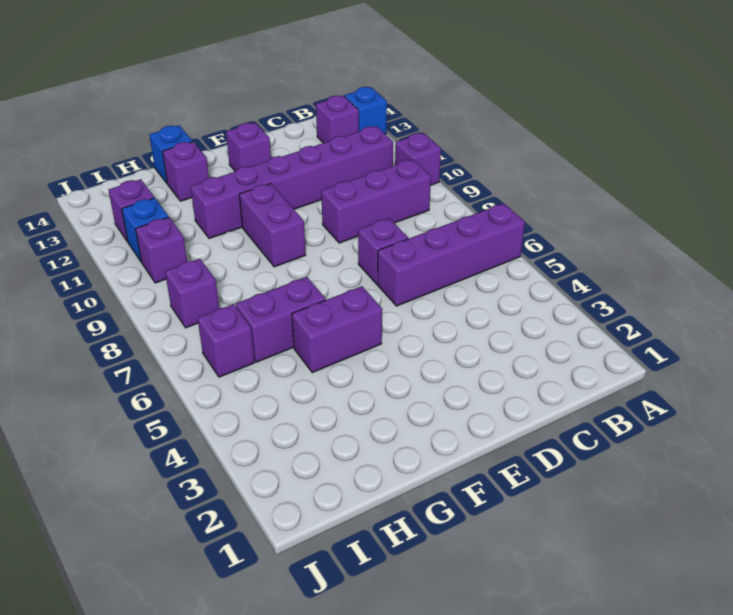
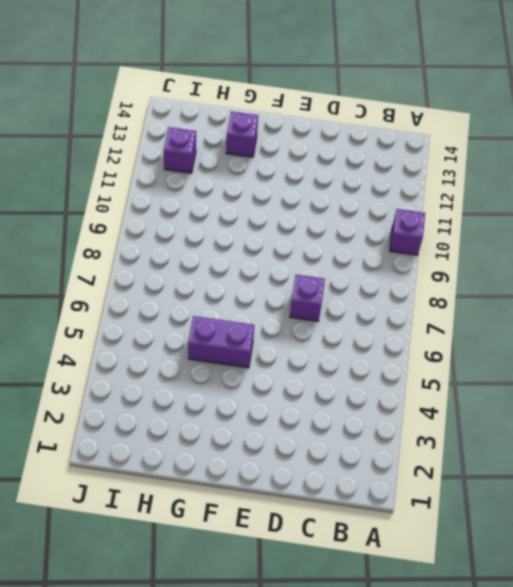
none -> purple 1x4 brick [377,203,525,306]
none -> blue 1x1 brick [344,87,387,134]
none -> purple 1x3 brick [321,159,431,243]

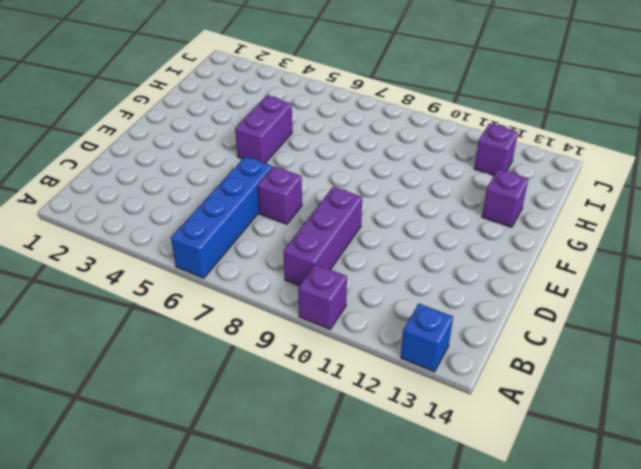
blue 1x4 brick [171,156,272,278] -> purple 1x4 brick [377,203,525,306]
none -> purple 1x6 brick [191,126,393,239]
none -> purple 1x1 brick [316,95,359,143]
none -> purple 1x1 brick [226,123,271,172]

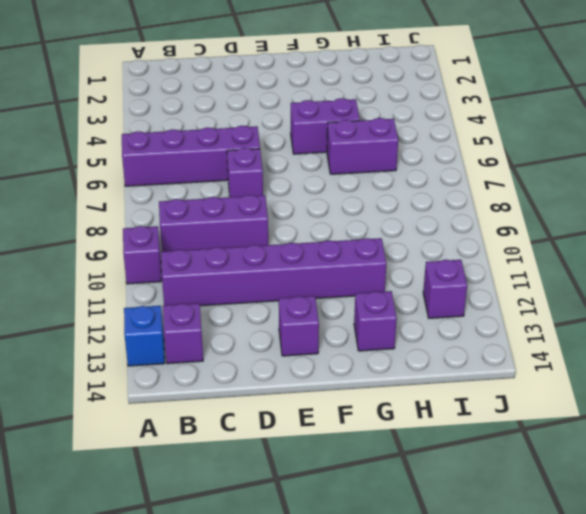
none -> purple 1x2 brick [239,184,306,267]
none -> blue 1x1 brick [149,125,192,183]
none -> purple 1x1 brick [198,304,255,377]

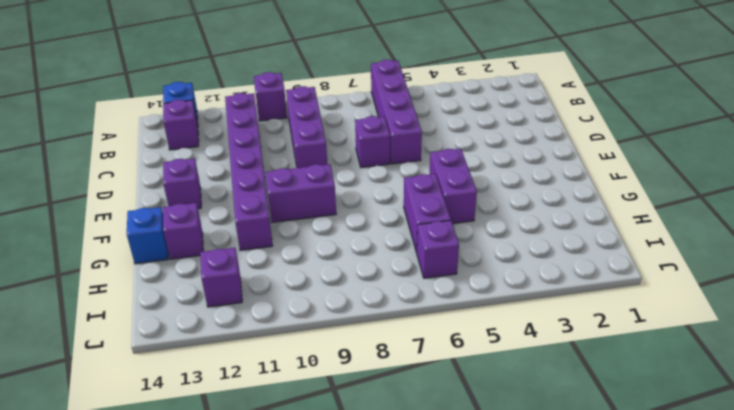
none -> purple 1x1 brick [165,259,219,328]
none -> purple 1x1 brick [135,217,187,283]
none -> blue 1x1 brick [122,198,169,261]

